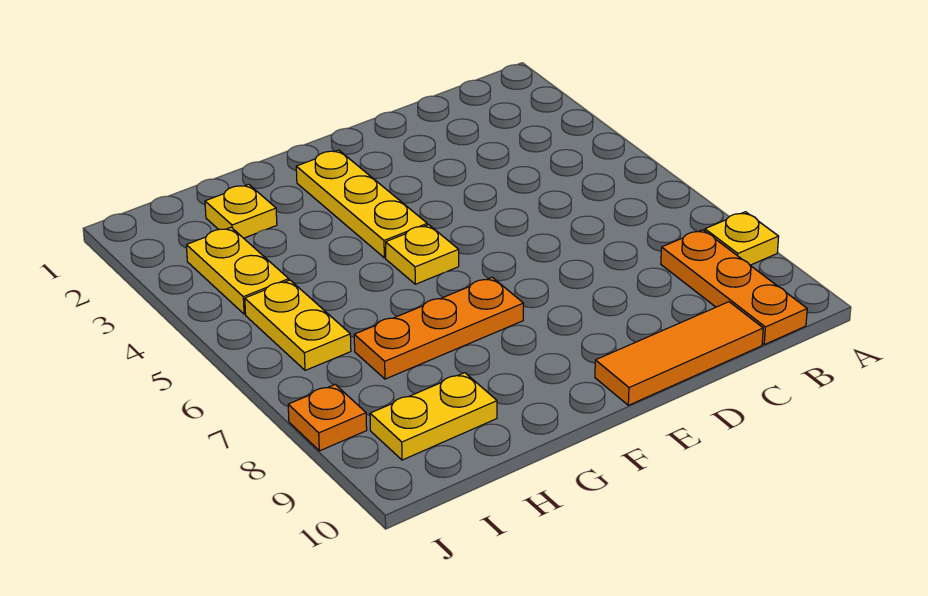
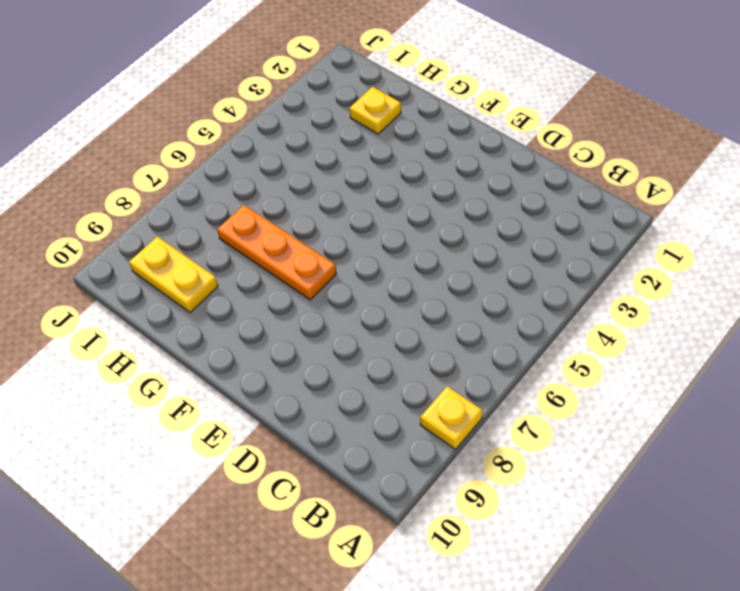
none -> orange 1x3 plate [661,230,807,345]
none -> orange 1x3 tile [595,302,763,405]

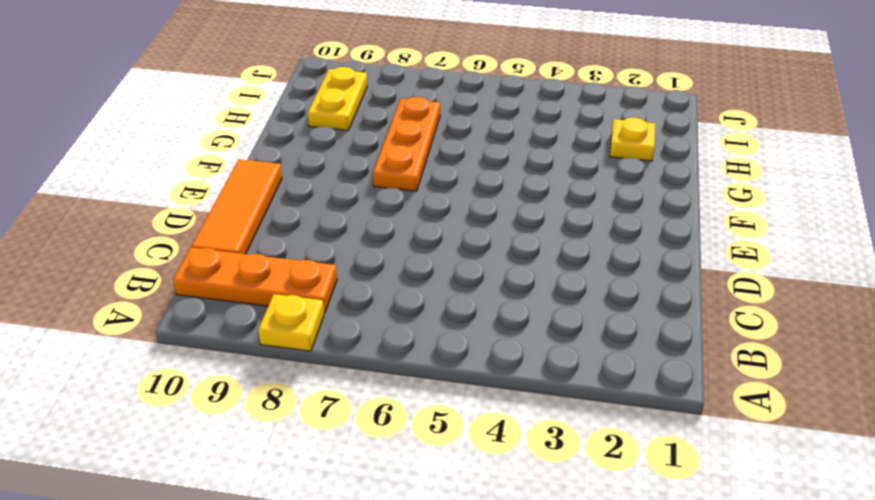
none -> yellow 1x3 plate [296,150,427,258]
none -> yellow 1x1 plate [386,225,459,284]

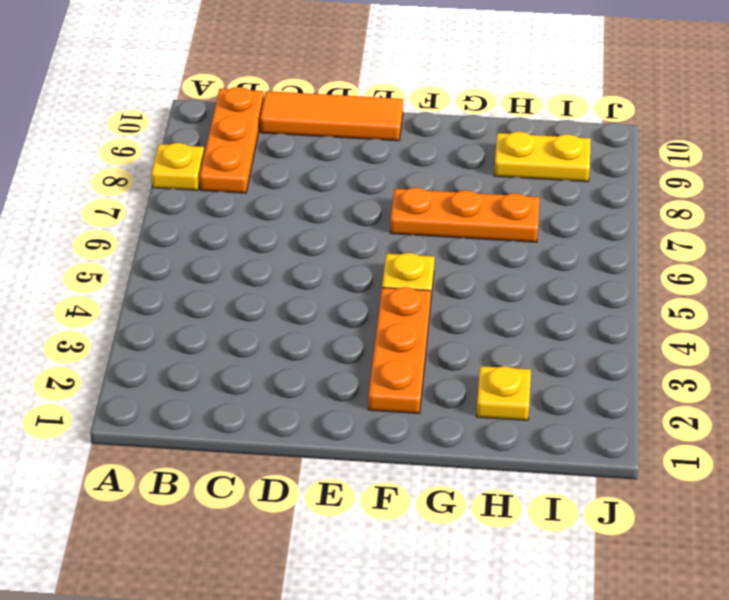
orange 1x3 plate [368,287,431,414] -> yellow 1x3 plate [296,150,427,258]
none -> yellow 1x2 plate [186,227,289,314]
none -> yellow 1x2 plate [245,280,351,370]

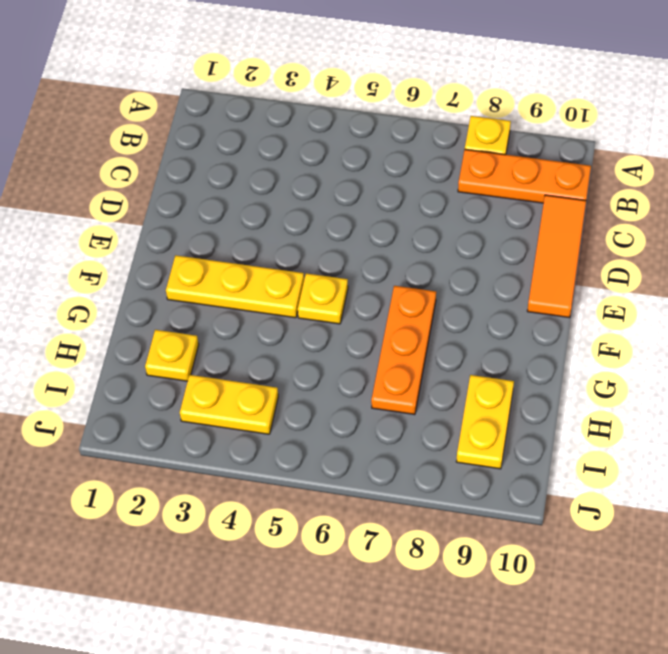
none -> yellow 1x2 plate [245,280,351,370]
none -> orange 1x1 plate [288,385,367,451]

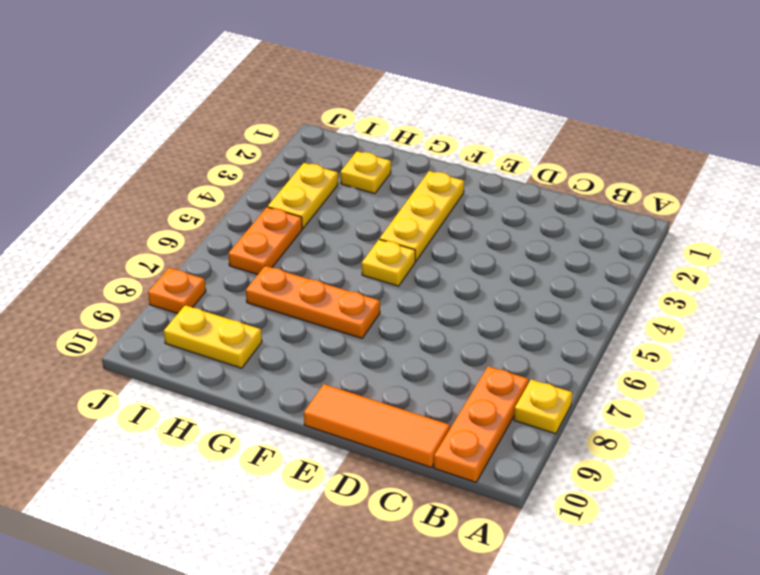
orange 1x2 plate [228,207,302,274] -> yellow 1x2 plate [245,280,351,370]

